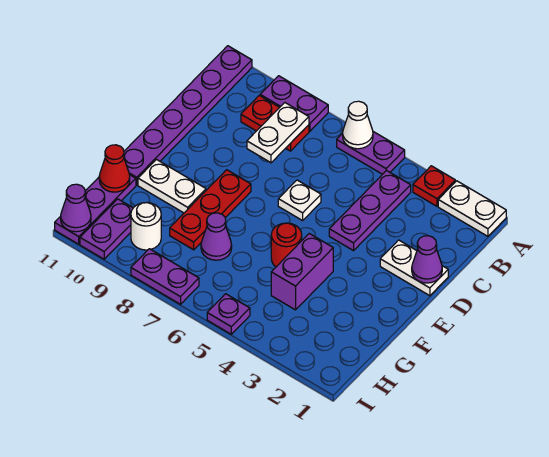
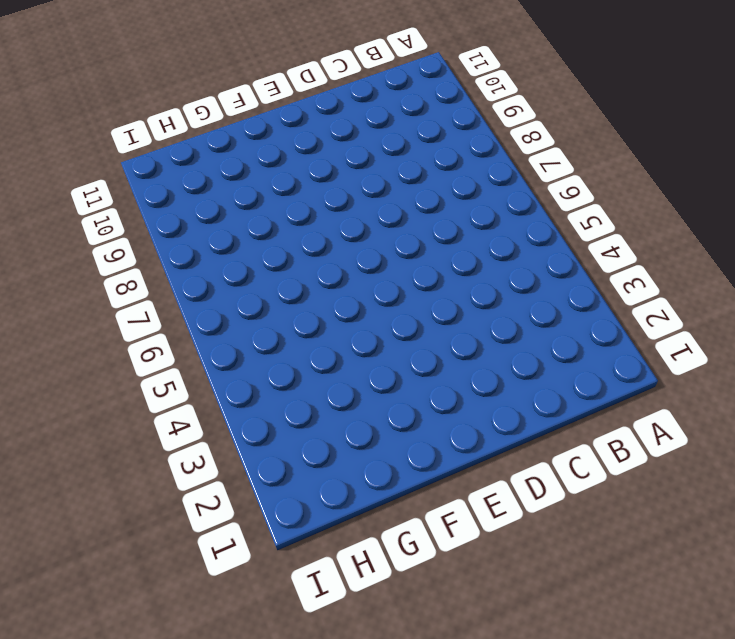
none -> white 1x2 plate [438,181,506,236]
none -> red 1x1 plate [413,166,455,206]
none -> purple 1x2 plate [337,132,405,174]

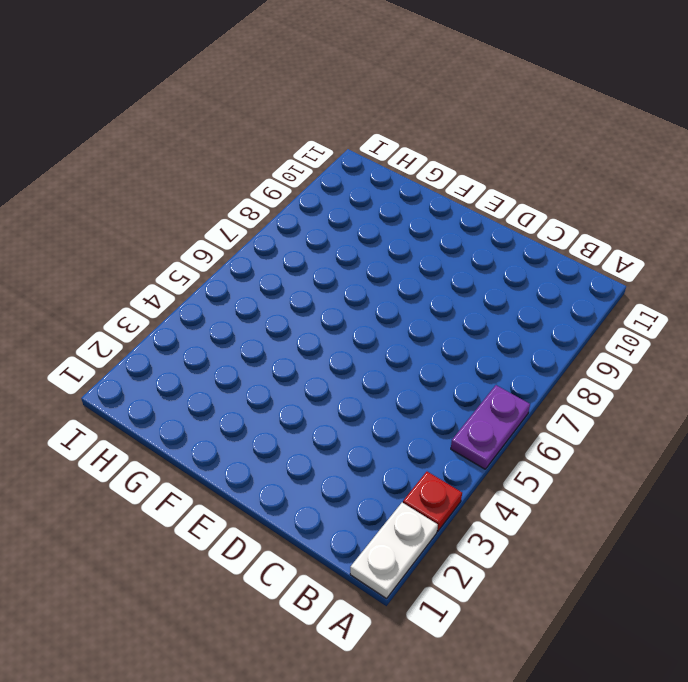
none -> purple 1x2 plate [260,76,328,131]
none -> purple 1x6 plate [124,46,252,185]
none -> purple 1x3 plate [329,170,411,251]

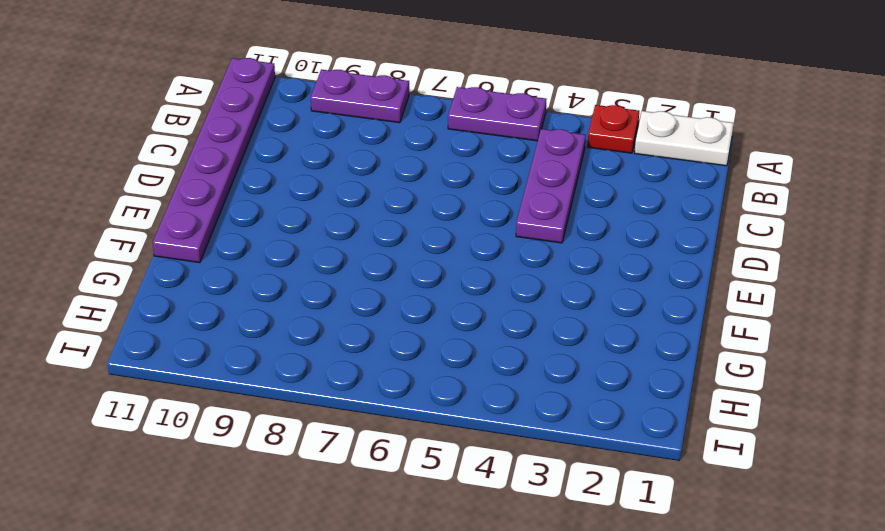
none -> red 1x2 plate [241,95,309,151]
none -> white 1x2 plate [380,240,448,296]
none -> white 1x1 plate [278,180,321,221]

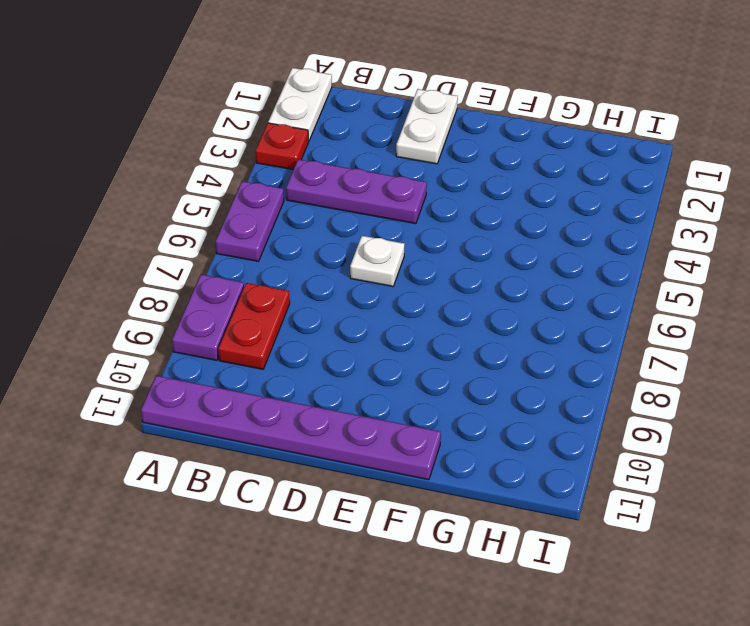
none -> red 1x3 plate [170,170,251,250]
none -> purple 1x2 brick [271,234,333,310]
none -> red 1x1 round brick [271,223,302,267]

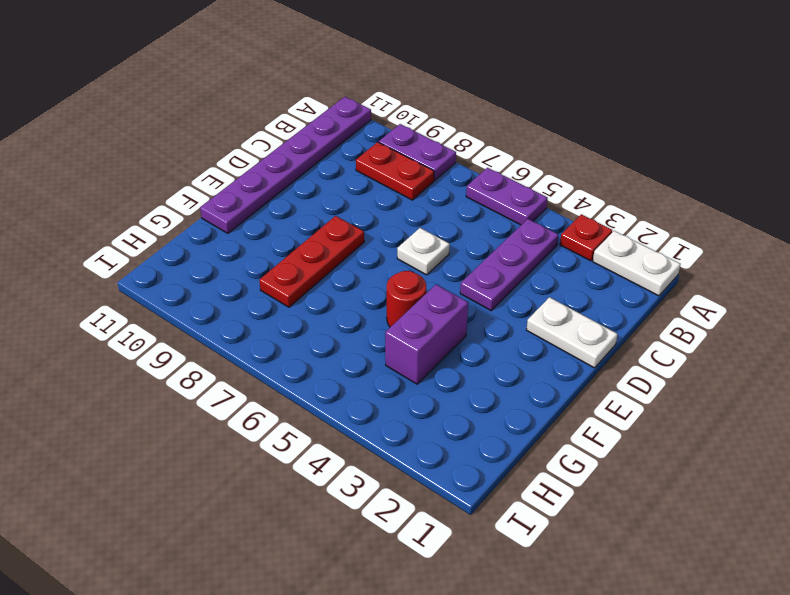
none -> white 1x2 plate [138,160,206,213]
none -> purple 1x1 cone [201,213,232,260]
none -> purple 1x3 plate [55,175,136,244]

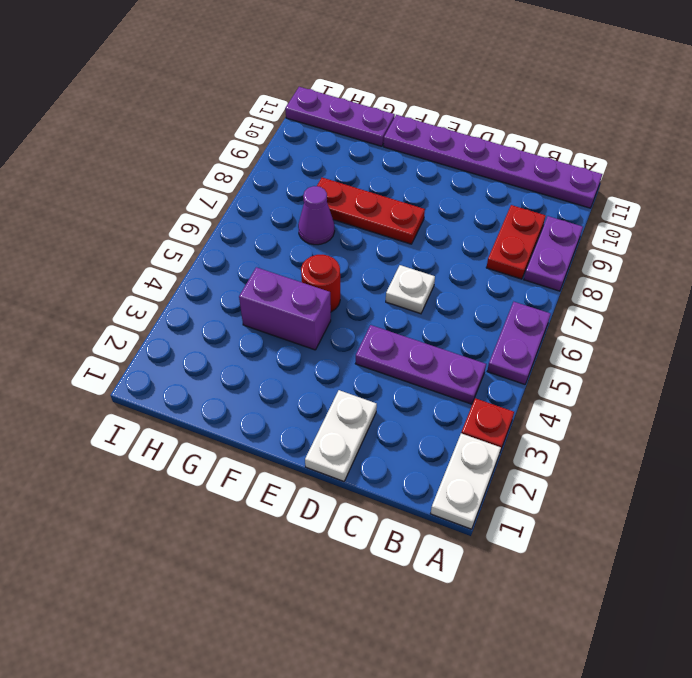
none -> white 1x2 plate [138,160,206,213]
none -> white 1x1 round brick [131,203,161,250]
none -> purple 1x2 plate [80,199,133,259]

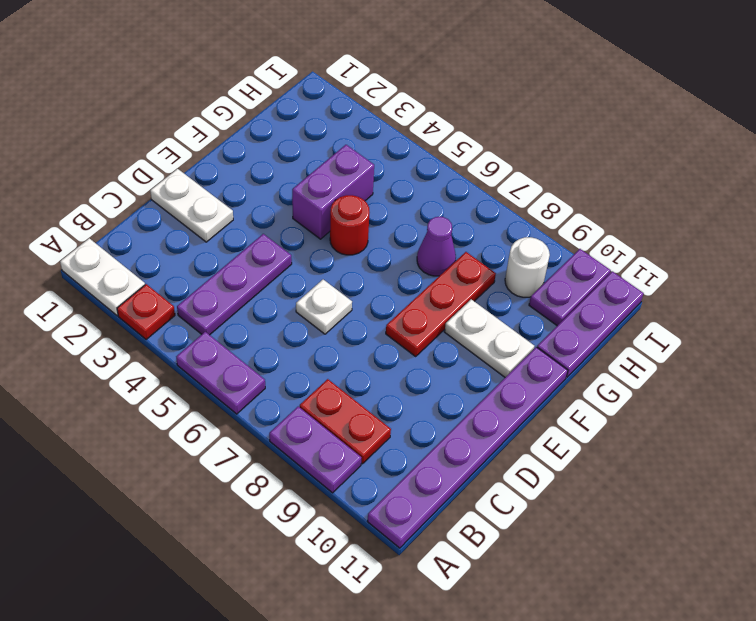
none -> purple 1x1 plate [207,294,250,334]
none -> purple 1x2 plate [131,249,199,304]
none -> white 1x1 cone [343,101,373,149]

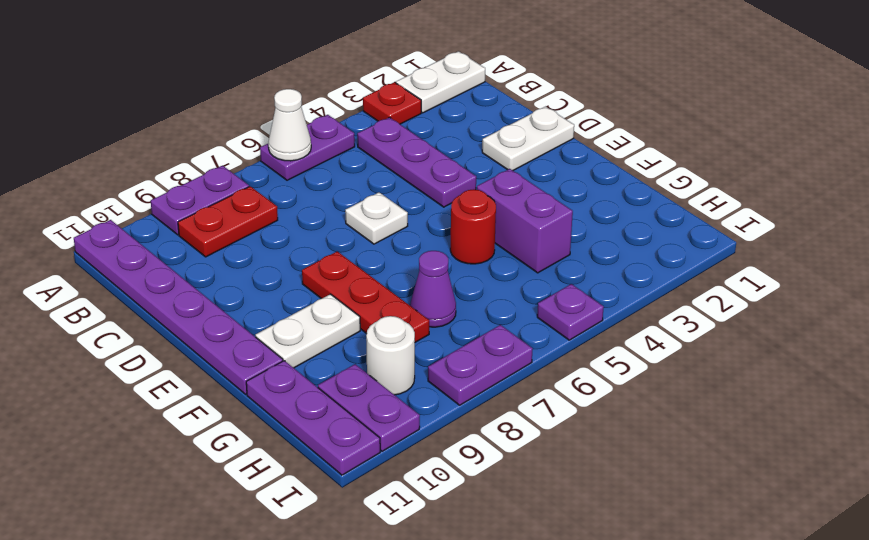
none -> white 1x2 plate [247,103,309,163]
none -> purple 1x1 cone [412,236,442,283]
none -> red 1x1 cone [99,145,130,192]

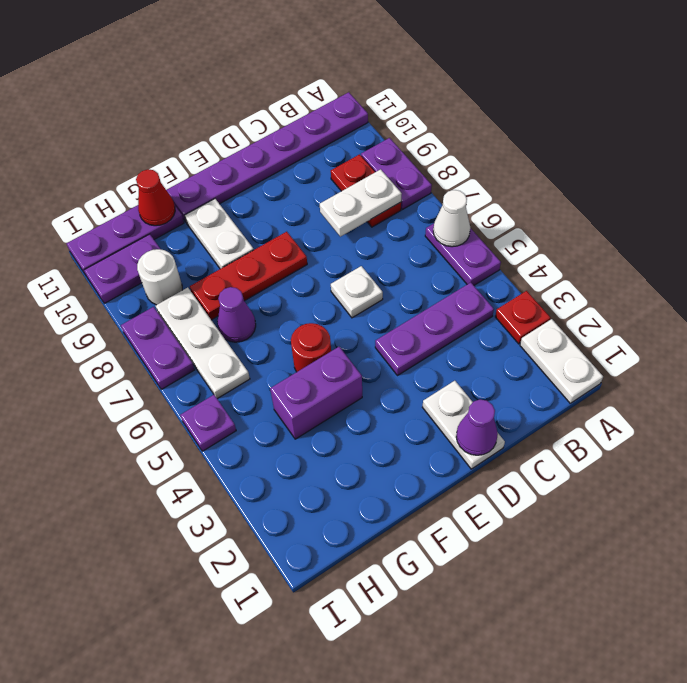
white 1x3 plate [156,288,250,399] -> none
none -> purple 1x1 cone [61,184,91,232]

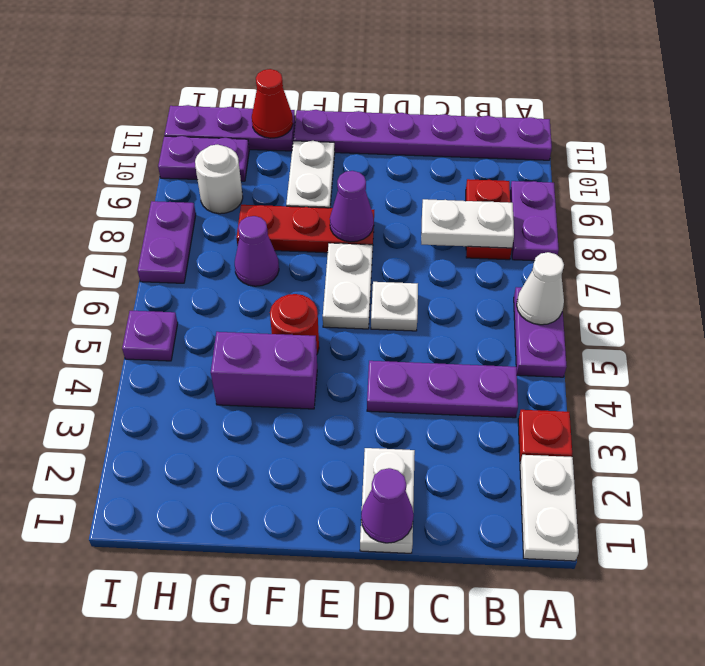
white 1x2 plate [323,243,373,329] -> none
purple 1x1 cone [330,171,374,242] -> purple 1x1 cone moved to [61,184,91,232]

